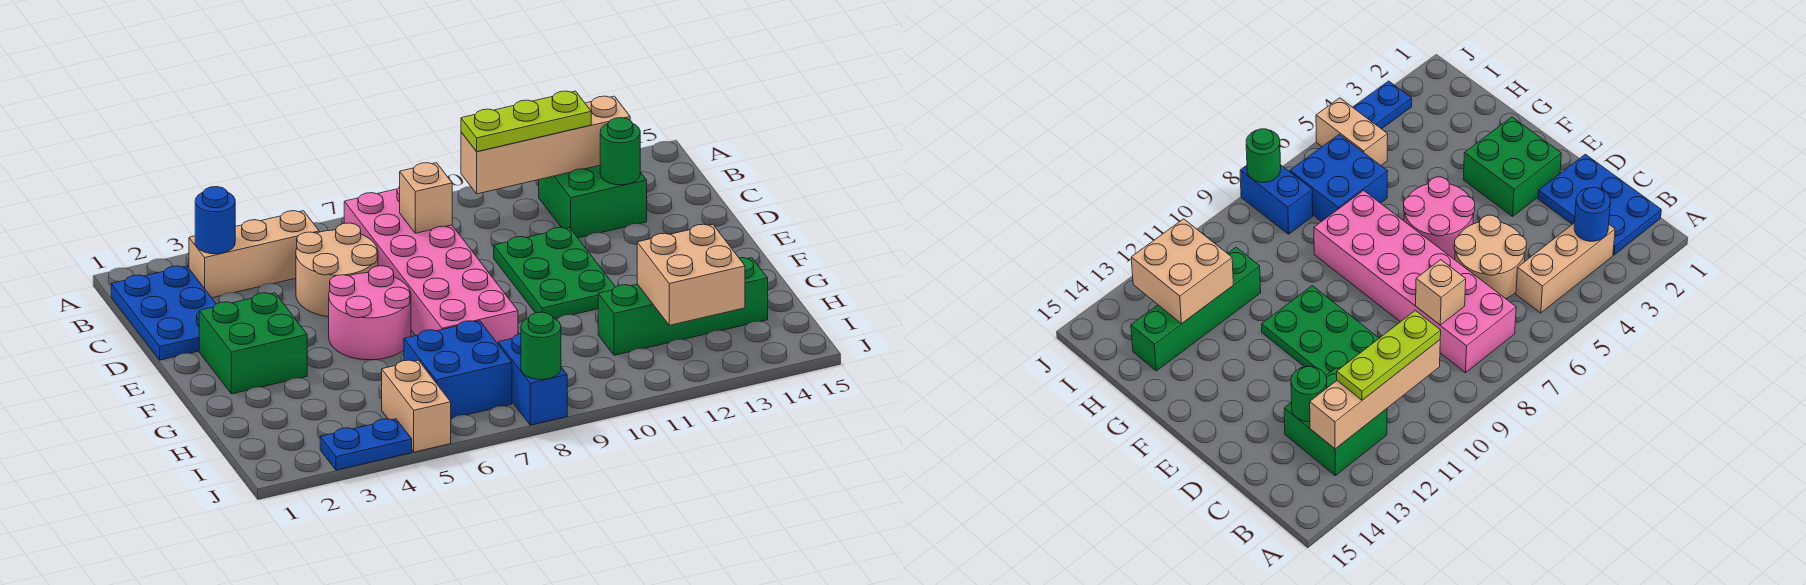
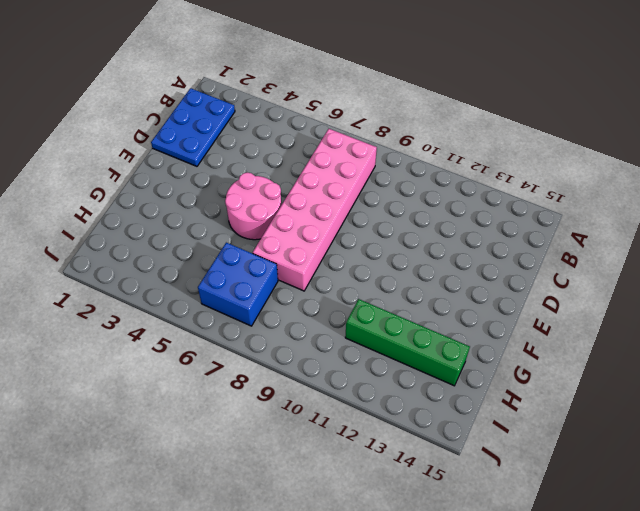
none -> tan 1x3 brick [189,211,319,298]
none -> green 2x2 brick [539,166,647,238]
none -> tan 2x2 round brick [296,223,378,317]

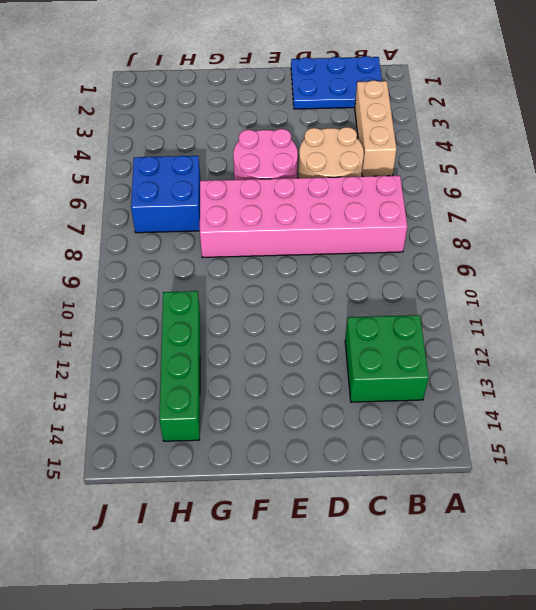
none -> green 2x3 plate [494,228,615,319]
none -> green 2x2 brick [199,293,307,394]
none -> tan 1x2 brick [382,360,451,452]

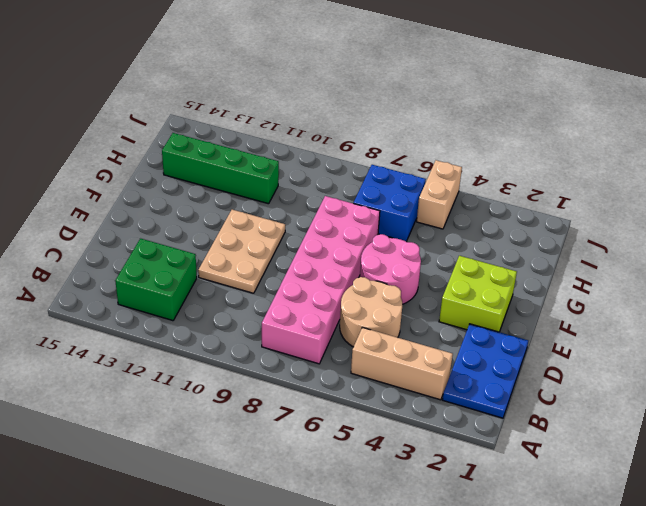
tan 2x3 plate [198,210,285,293] -> green 2x3 plate [494,228,615,319]
lime 2x2 brick [439,256,517,332] -> green 2x2 brick [199,293,307,394]
none -> blue 1x2 brick [498,334,567,425]
none -> blue 1x2 plate [320,419,412,470]
none -> blue 1x1 round brick [195,187,235,254]

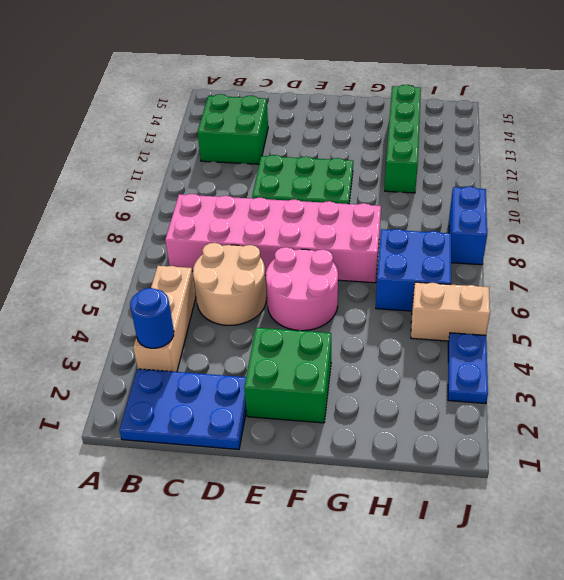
blue 1x2 brick [449,186,487,265] -> blue 1x2 brick turned to [498,334,567,425]
none -> tan 1x4 brick [461,96,630,194]
none -> tan 1x1 brick [400,163,452,233]
none -> green 1x1 round brick [600,118,640,185]

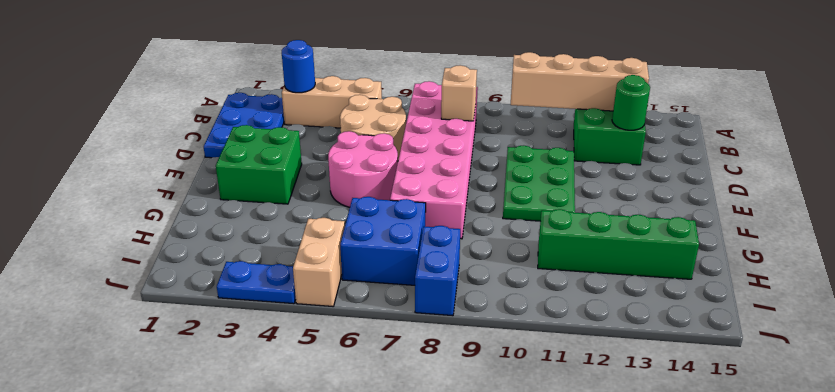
none -> tan 2x2 brick [637,224,745,325]
none -> green 1x1 round brick [521,312,561,379]
none -> lime 1x3 plate [461,91,591,152]

